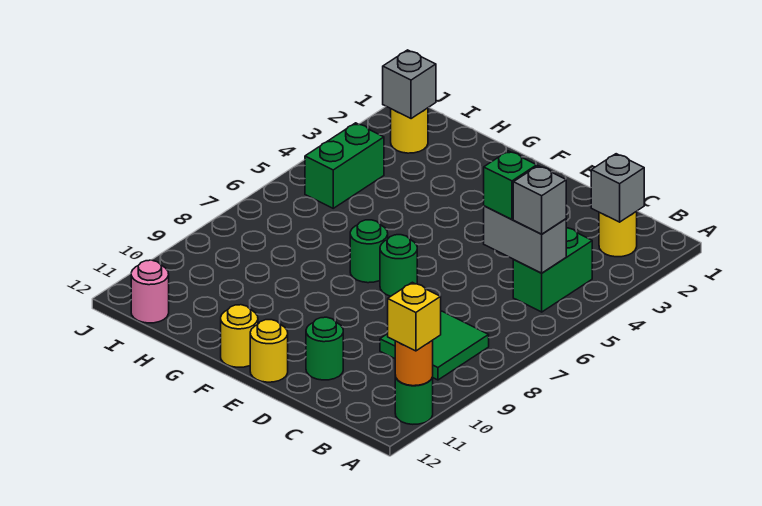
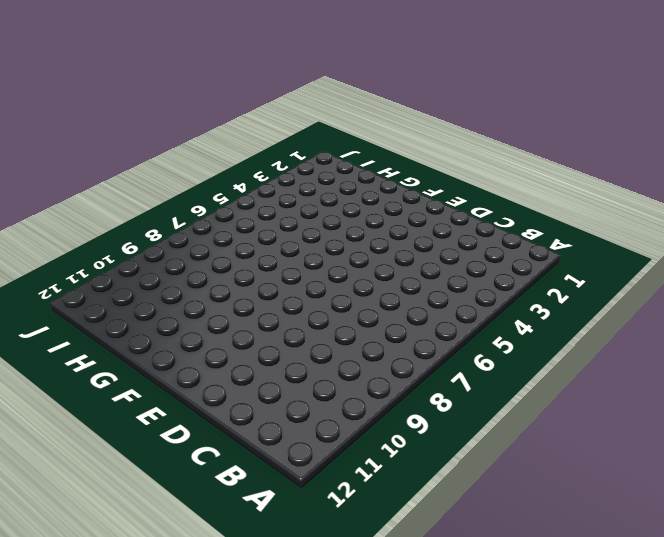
none -> green 1x1 round brick [395,376,433,424]
none -> yellow 1x1 round brick [599,211,637,257]
none -> green 1x2 brick [513,228,592,312]

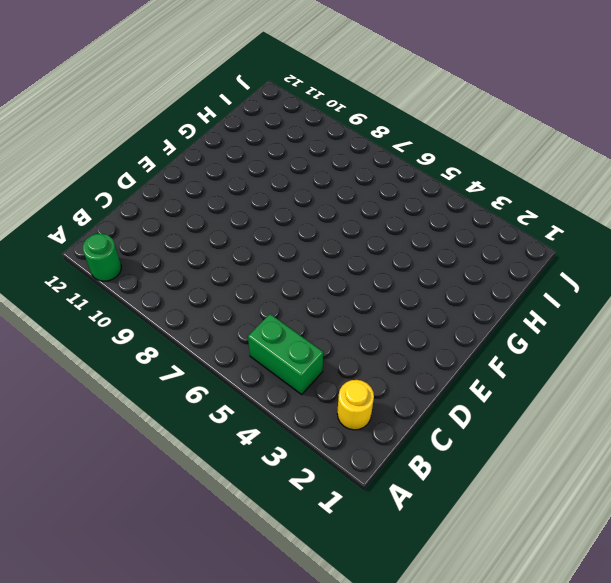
none -> green 2x2 tile [380,311,489,380]
none -> green 1x1 round brick [306,317,343,380]
none -> green 1x1 round brick [380,235,417,296]

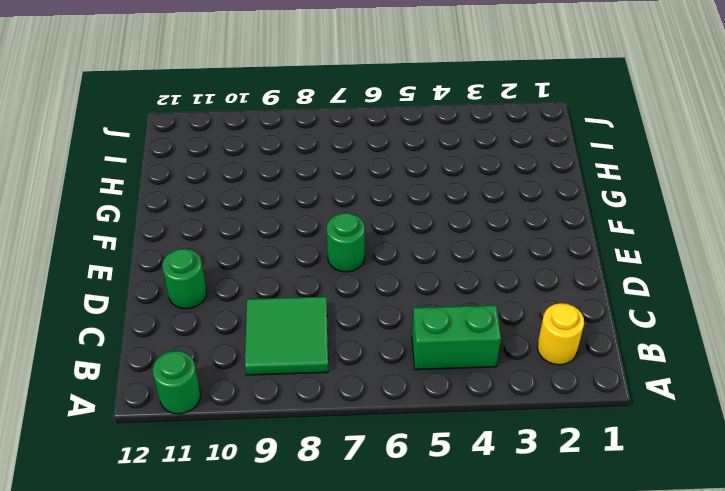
none -> yellow 1x1 round brick [250,320,288,382]
none -> green 1x1 round brick [350,220,388,283]
none -> yellow 1x1 round brick [221,305,258,367]

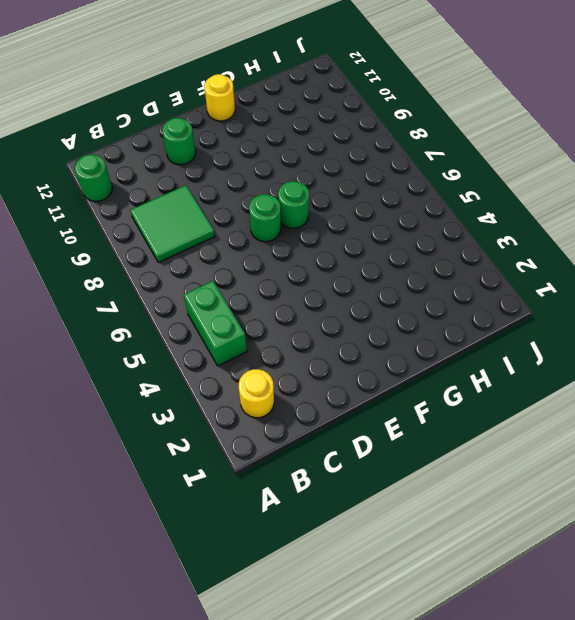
none -> yellow 1x1 round brick [250,320,288,382]
none -> yellow 1x1 round brick [391,108,428,153]
none -> green 1x2 brick [305,123,384,208]

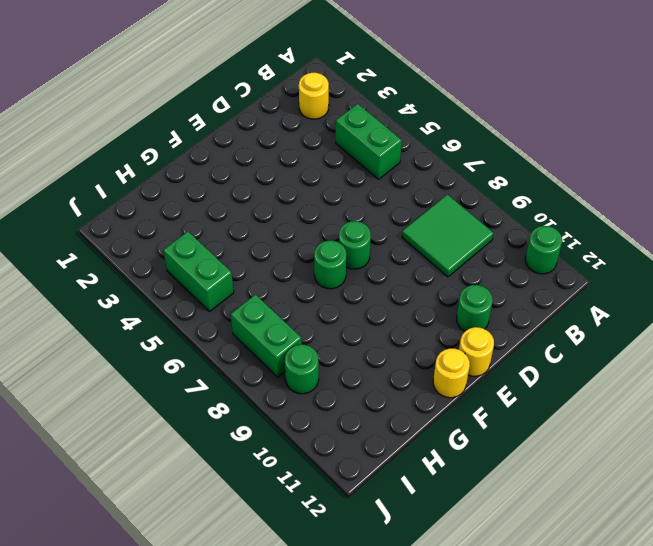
green 1x2 brick [231,295,302,377] -> none
green 1x1 round brick [285,345,319,394] -> none
none -> yellow 1x1 round brick [391,108,428,153]
none -> pink 1x1 round brick [131,260,169,323]
none -> orange 1x1 round brick [395,340,433,386]

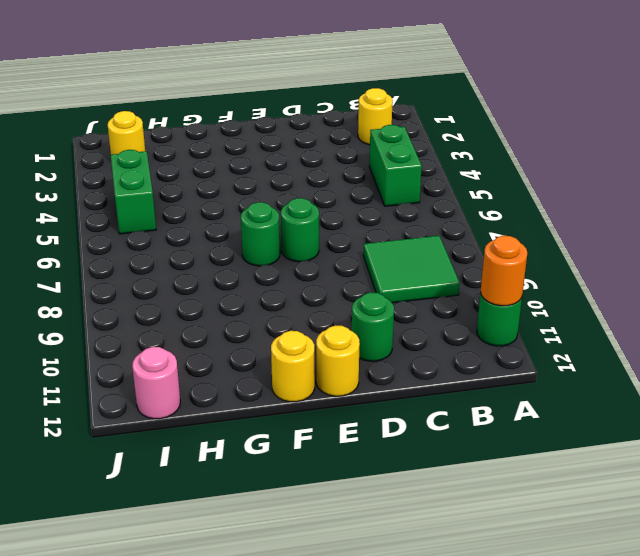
none -> grey 1x1 brick [591,154,644,222]
none -> grey 1x2 brick [484,206,566,273]
none -> grey 1x1 brick [383,50,436,119]

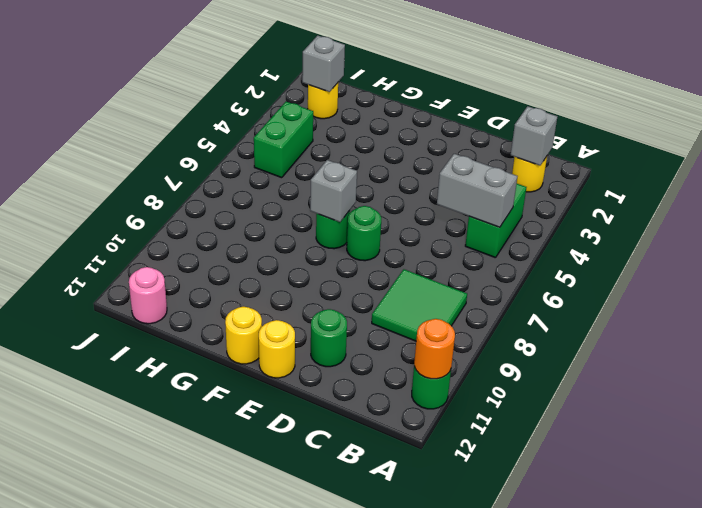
grey 1x1 brick [310,160,357,222] -> grey 1x1 brick moved to [513,166,566,234]
none -> yellow 1x1 brick [388,282,441,351]
none -> green 1x1 brick [484,151,537,219]

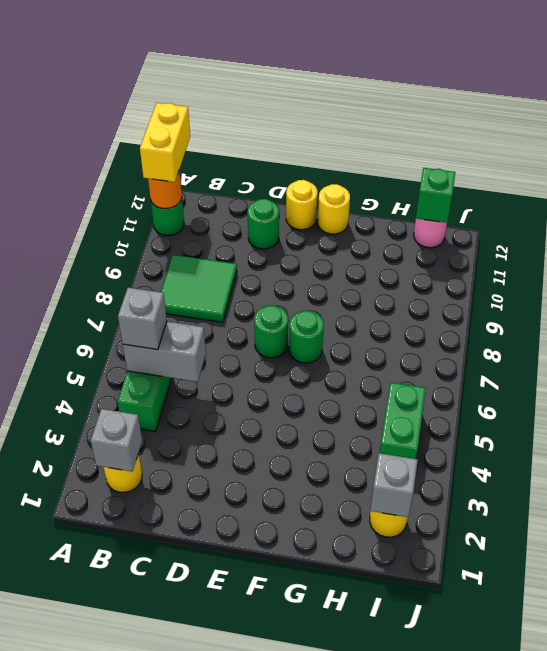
yellow 1x2 brick [140,103,190,182] -> yellow 1x1 brick [388,282,441,351]
green 1x1 brick [416,168,455,223] -> green 1x1 brick moved to [484,151,537,219]

